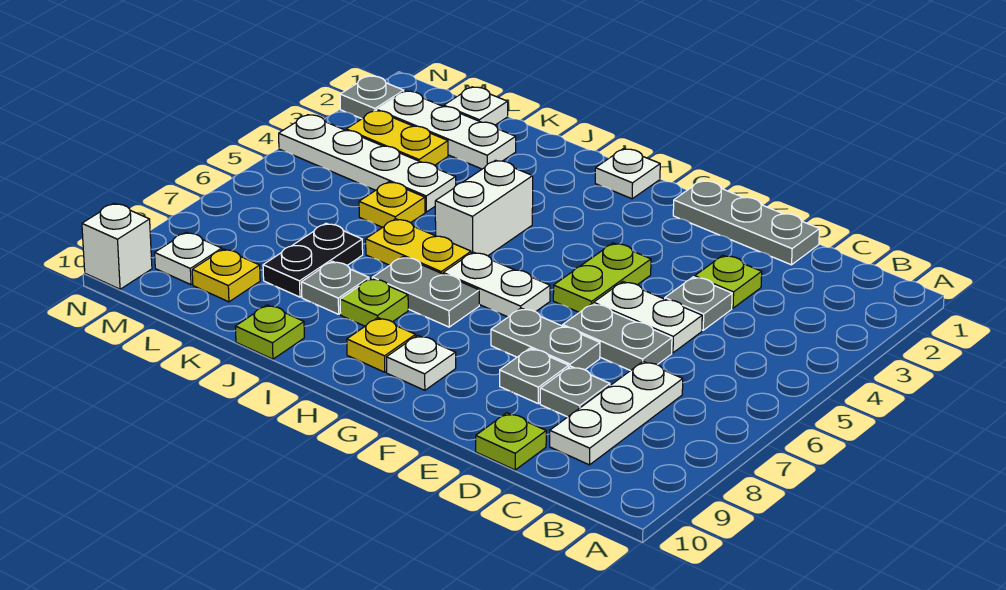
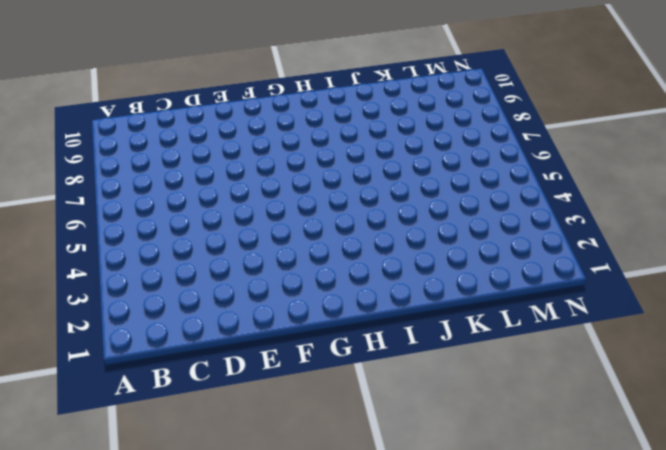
none -> white 1x3 plate [550,361,683,465]
none -> grey 1x3 plate [673,180,819,265]
none -> lime 1x1 plate [695,255,762,308]
none -> grey 1x1 plate [665,277,732,330]

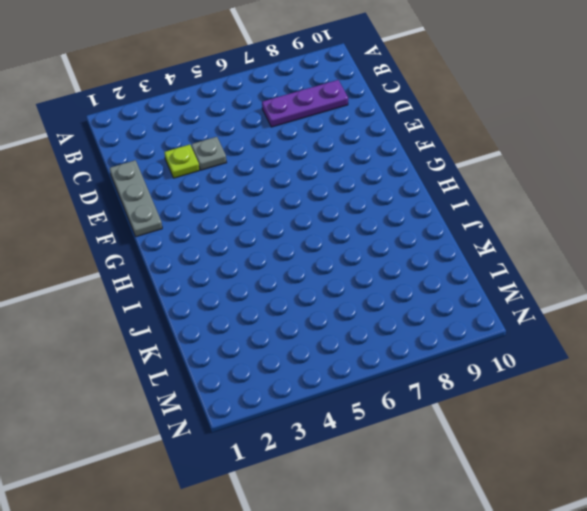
purple 1x3 plate [262,80,348,127] -> white 1x3 plate [550,361,683,465]
none -> white 1x2 plate [594,282,702,353]
none -> grey 1x2 plate [563,303,672,371]
none -> grey 1x1 plate [540,366,610,417]
none -> lime 1x1 plate [476,413,546,470]

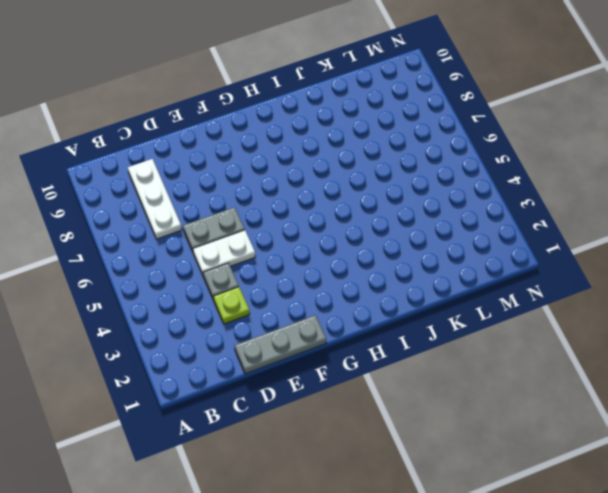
none -> grey 1x1 plate [540,366,610,417]
none -> lime 1x1 plate [476,413,546,470]
none -> grey 1x2 plate [491,308,600,370]
none -> grey 1x1 plate [500,348,569,404]

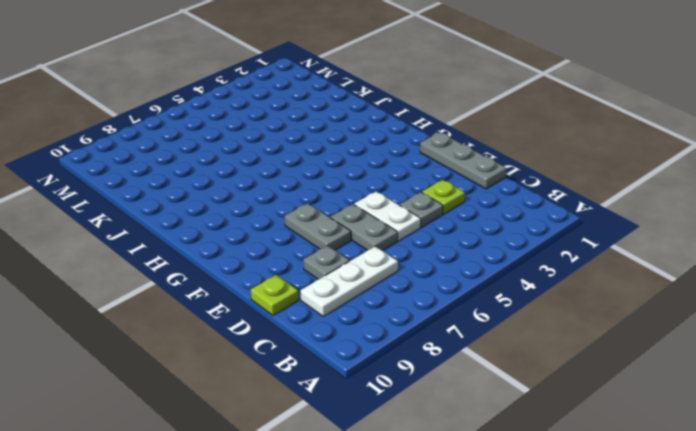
none -> grey 1x1 plate [500,348,569,404]
none -> lime 1x2 plate [553,243,651,313]
none -> white 1x2 plate [443,252,550,317]
none -> white 1x1 plate [387,335,456,390]

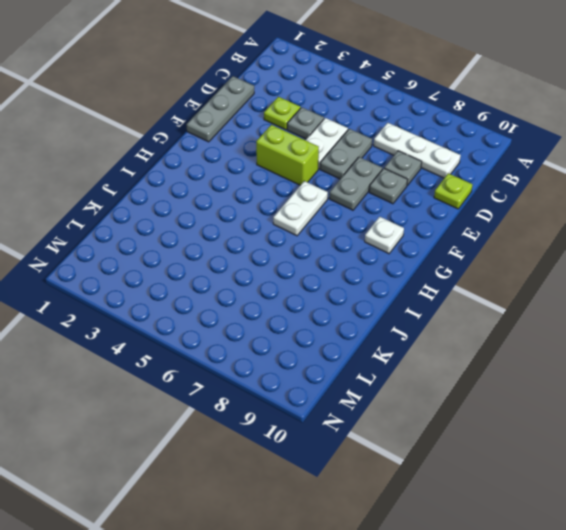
lime 1x2 brick [256,125,319,185] -> lime 1x2 plate [553,243,651,313]
none -> white 1x1 plate [595,149,660,199]
none -> grey 1x2 plate [372,257,479,327]
none -> yellow 1x1 plate [347,318,416,372]
none -> white 1x2 brick [435,160,533,256]

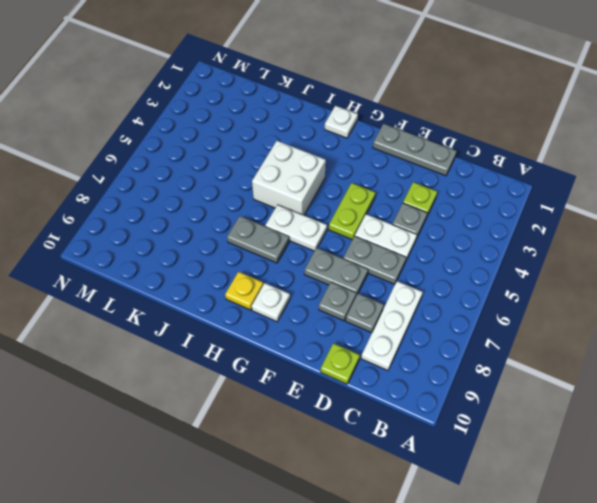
white 2x2 brick [252,141,326,215] -> white 1x2 brick [435,160,533,256]
none -> yellow 1x2 plate [366,219,471,274]
none -> lime 1x1 plate [340,278,408,326]
none -> grey 1x1 plate [301,261,369,314]
none -> lime 1x1 plate [235,305,304,359]

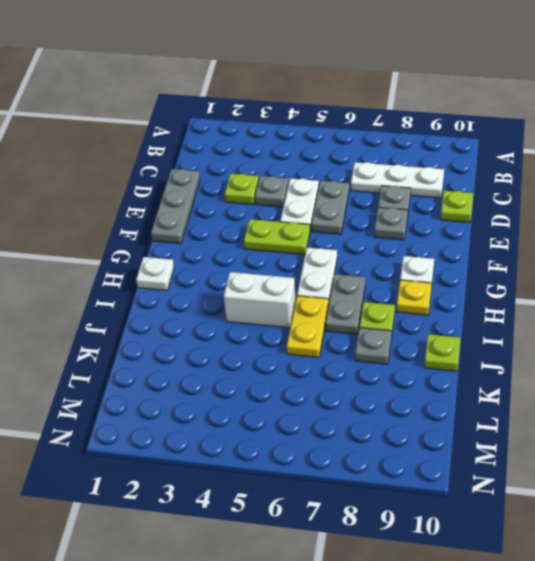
none -> grey 1x2 plate [491,308,600,370]
none -> white 1x3 plate [377,91,516,169]
none -> white 1x4 plate [279,115,456,212]
none -> yellow 1x1 plate [359,182,425,227]

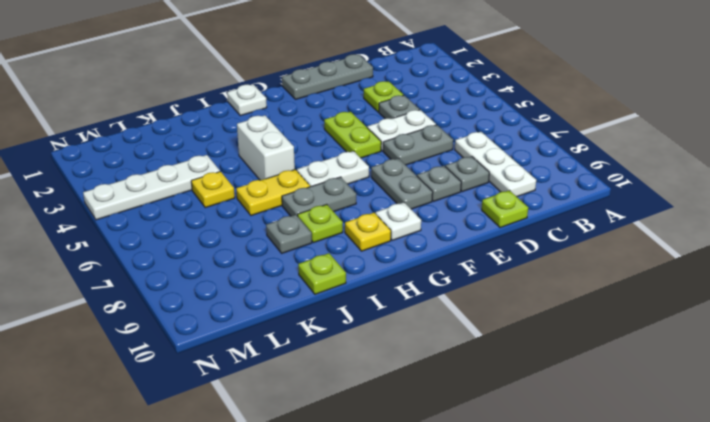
grey 1x2 plate [371,158,433,209] -> grey 1x2 plate turned to [491,308,600,370]
none -> white 1x3 plate [377,91,516,169]
none -> black 1x2 plate [263,223,363,297]
none -> white 1x1 plate [444,87,508,125]
none -> yellow 1x2 plate [346,110,448,165]

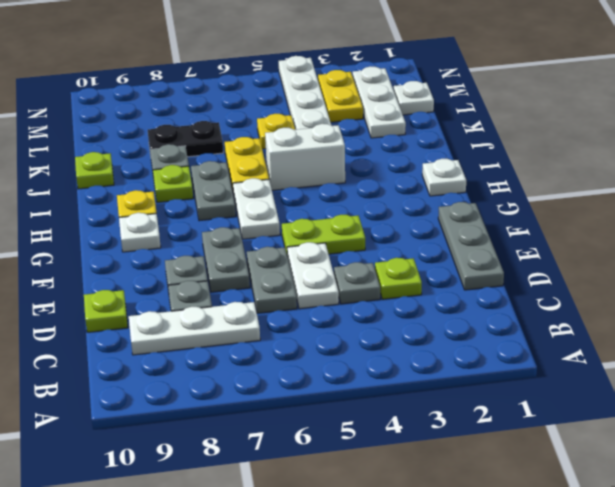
none -> yellow 1x1 plate [192,249,260,302]
none -> white 1x1 plate [155,232,222,285]
none -> grey 1x1 plate [340,76,404,119]
none -> white 1x1 brick [82,203,152,289]

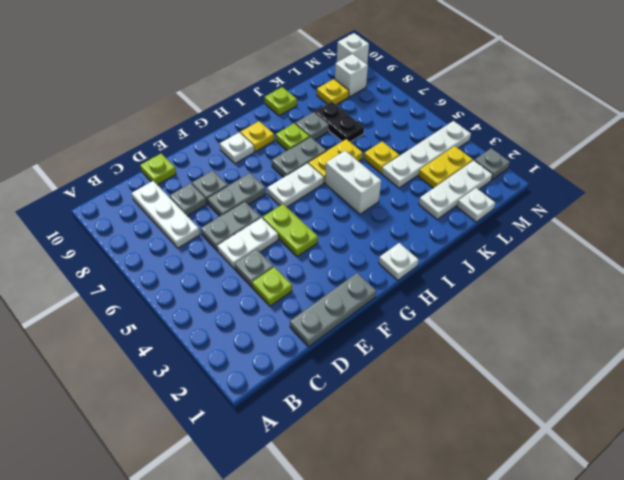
white 1x1 brick [335,54,368,97] -> white 1x1 plate [155,232,222,285]

